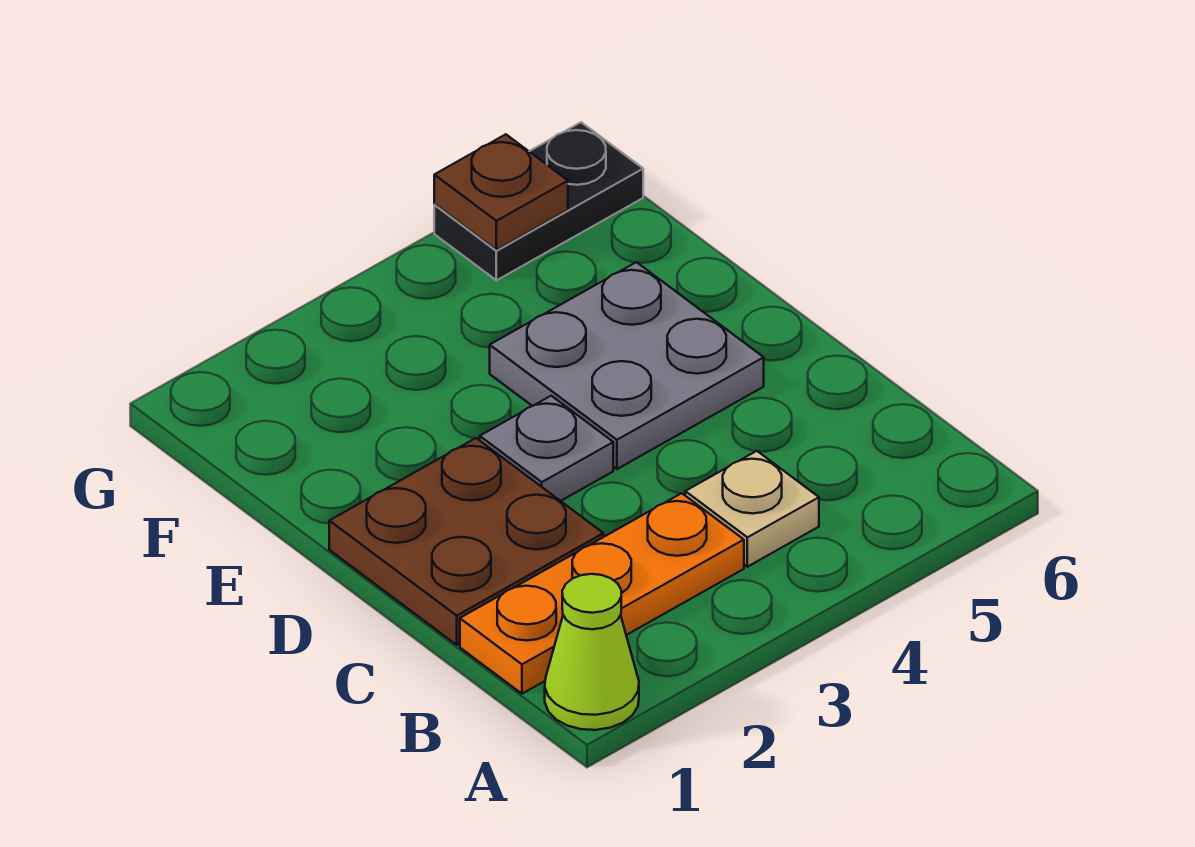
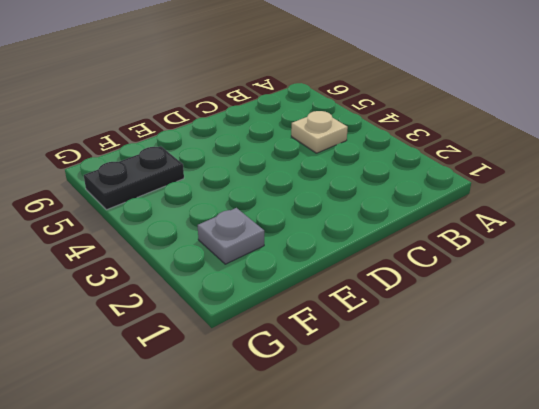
grey 1x1 plate [198,208,264,264] -> grey 1x1 plate moved to [480,396,613,501]
black 1x2 plate [84,146,184,210] -> black 1x2 plate turned to [434,122,643,280]
none -> lime 1x1 cone [545,574,639,730]
none -> orange 1x3 plate [460,493,744,694]

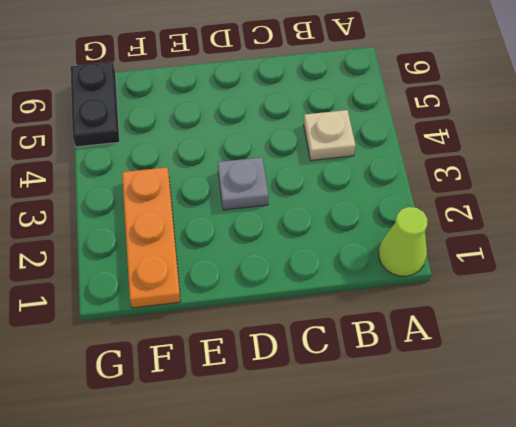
orange 1x3 plate [122,167,181,308] -> orange 1x3 plate moved to [460,493,744,694]
none -> brown 2x2 plate [329,438,603,645]
none -> grey 2x2 plate [490,262,764,469]

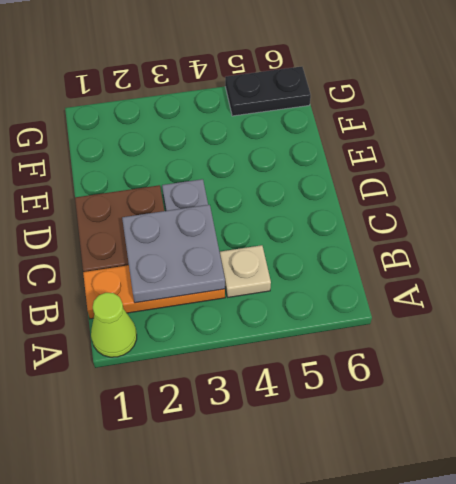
grey 2x2 plate [122,205,225,303] -> grey 2x2 plate moved to [490,262,764,469]
none -> brown 1x1 plate [434,134,568,250]

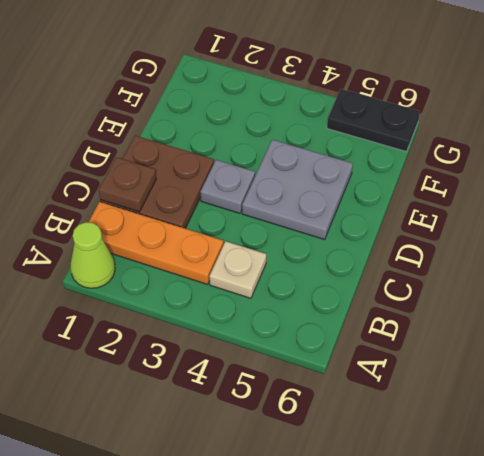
brown 1x1 plate [99,157,156,212] -> brown 1x1 plate moved to [434,134,568,250]

